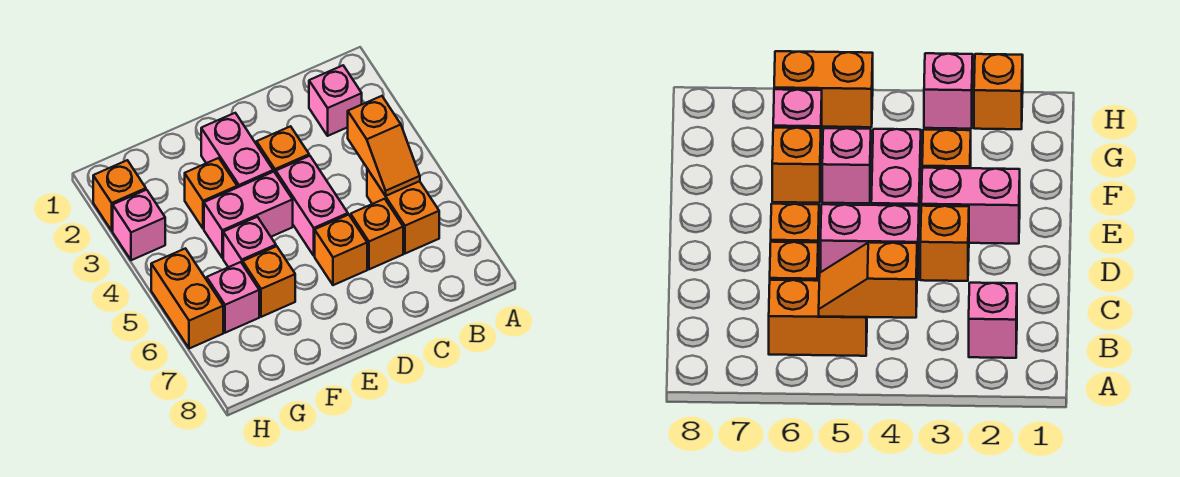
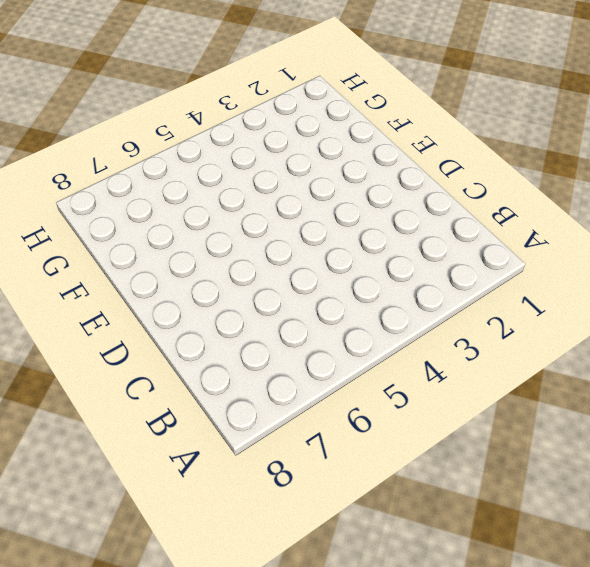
none -> pink 1x1 brick [309,66,362,136]
none -> orange 1x2 brick [367,169,439,254]
none -> orange 1x1 brick [351,199,403,269]

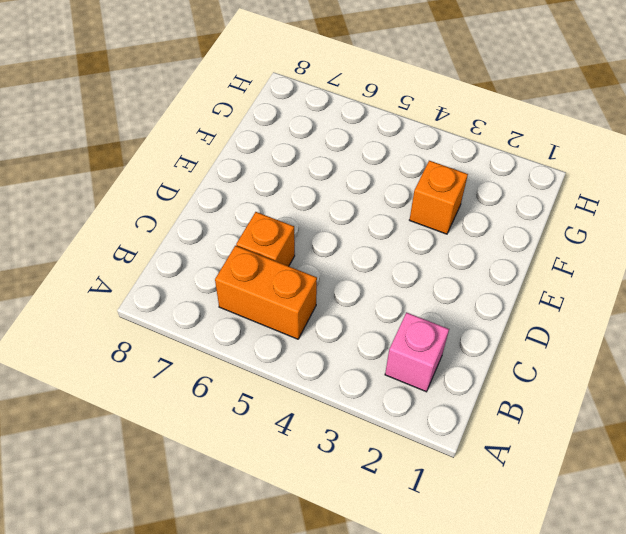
none -> orange 1x1 brick [257,126,309,174]
none -> pink 1x2 brick [276,156,348,256]
none -> orange 1x1 brick [315,215,367,285]

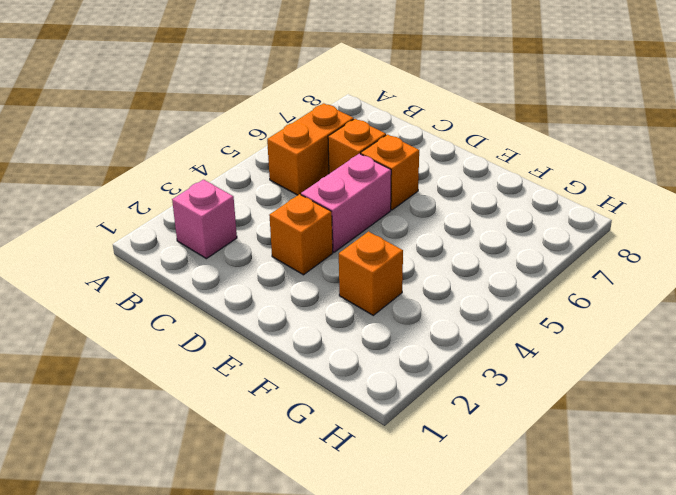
none -> pink 1x2 brick [201,113,273,187]
none -> pink 1x2 brick [204,172,293,258]
none -> pink 1x1 brick [223,217,276,267]

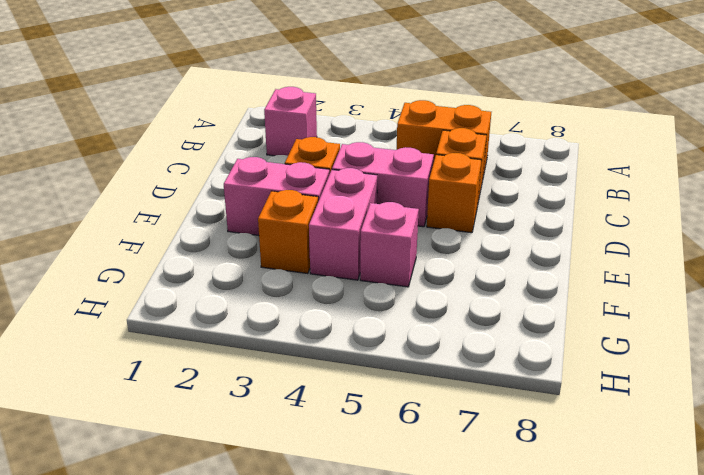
none -> orange 1x1 brick [243,246,295,317]
none -> pink 1x1 brick [207,262,259,333]
none -> orange 1x1 brick [93,160,146,231]

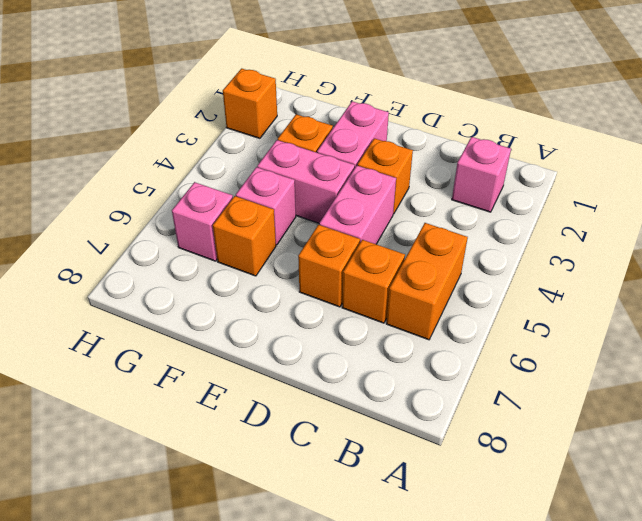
none -> pink 1x1 brick [113,190,165,260]
none -> orange 1x2 brick [151,248,223,349]
none -> orange 1x2 slope [348,96,420,196]

